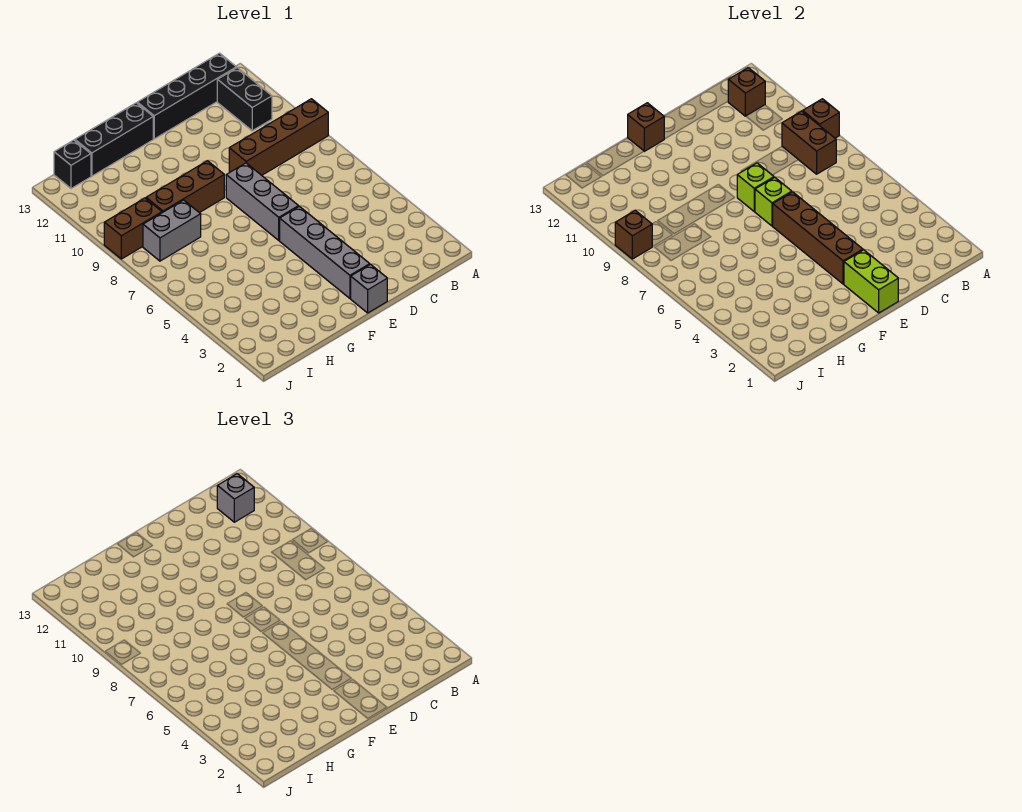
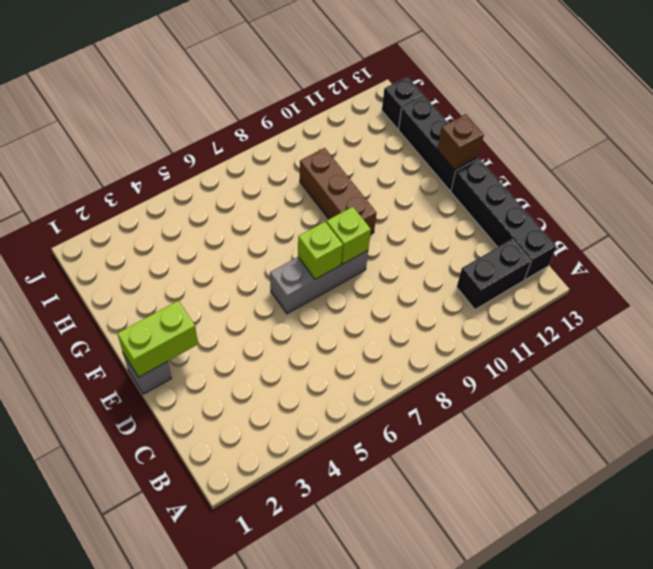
none -> brown 1x4 brick [229,99,328,175]
none -> grey 1x4 brick [280,206,370,298]
none -> grey 1x2 brick [143,200,201,261]

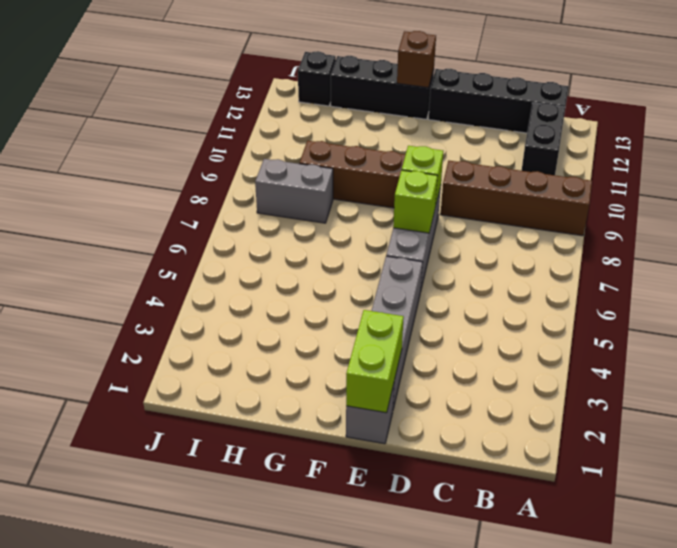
none -> brown 1x2 brick [104,198,162,259]
none -> brown 1x1 brick [803,99,839,138]
none -> brown 1x2 brick [782,111,836,174]

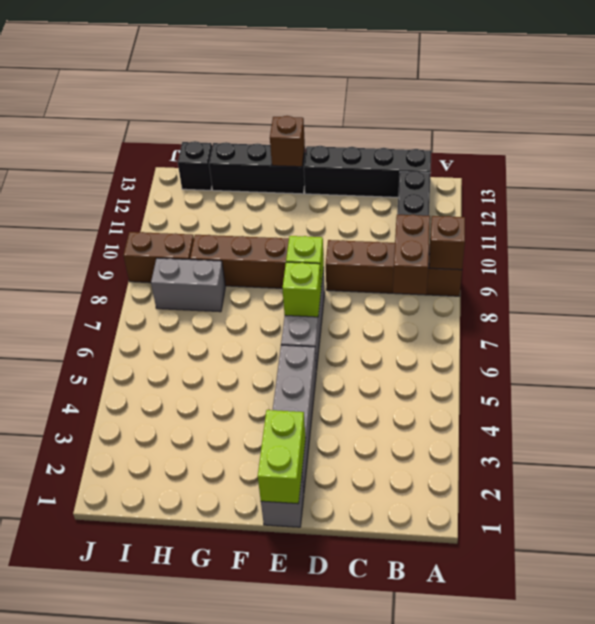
none -> brown 1x1 brick [728,68,765,116]
none -> brown 1x4 brick [773,192,863,284]
none -> brown 1x1 brick [615,210,652,259]

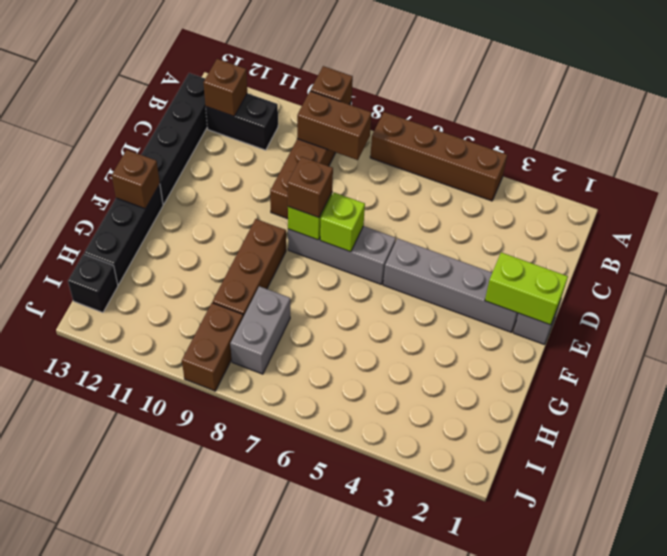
brown 1x4 brick [370,112,507,201] -> brown 1x4 brick moved to [773,192,863,284]
brown 1x1 brick [288,157,333,218] -> brown 1x1 brick moved to [615,210,652,259]
none -> grey 1x1 brick [217,474,254,522]

